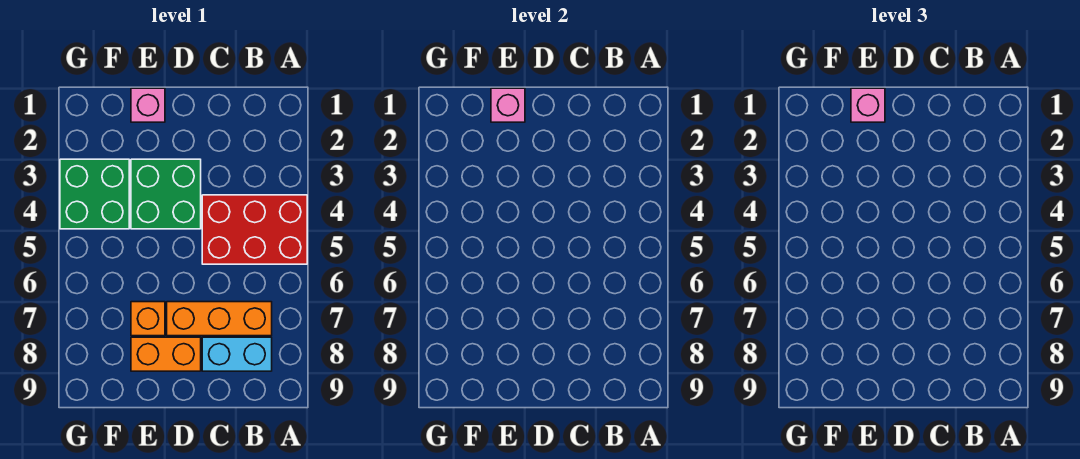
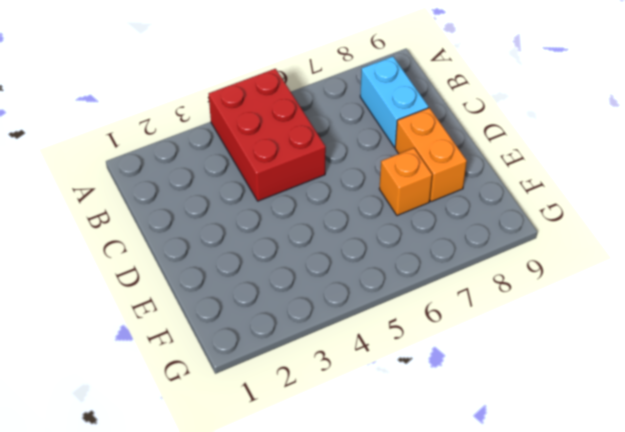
none -> orange 1x3 brick [167,302,272,336]
none -> green 2x2 brick [131,159,201,229]

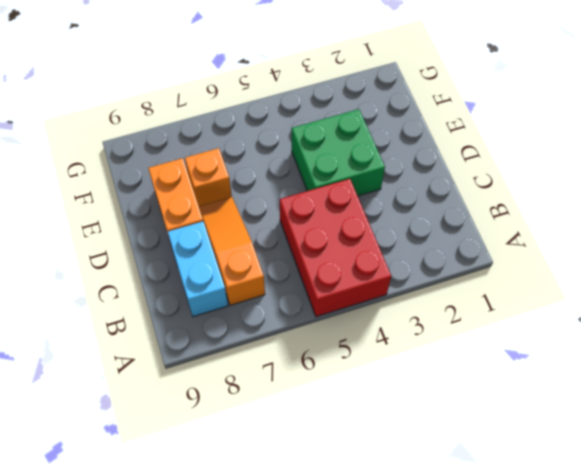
orange 1x3 slope [199,197,265,305] -> orange 1x3 brick [167,302,272,336]
none -> pink 1x1 brick [131,88,165,122]
none -> green 2x2 brick [60,159,129,229]

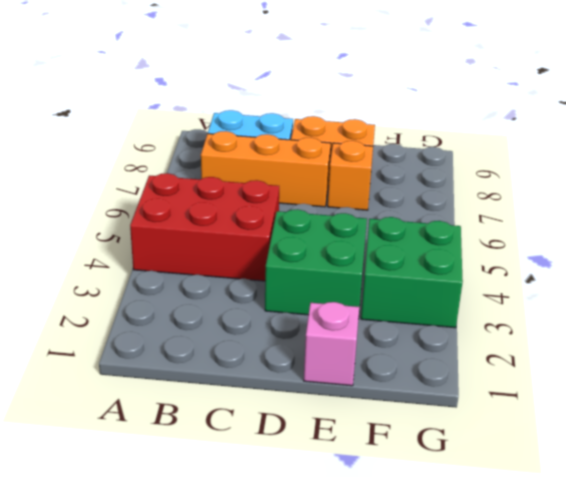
none -> pink 1x1 brick [491,88,525,122]
none -> pink 1x1 brick [851,88,885,122]

